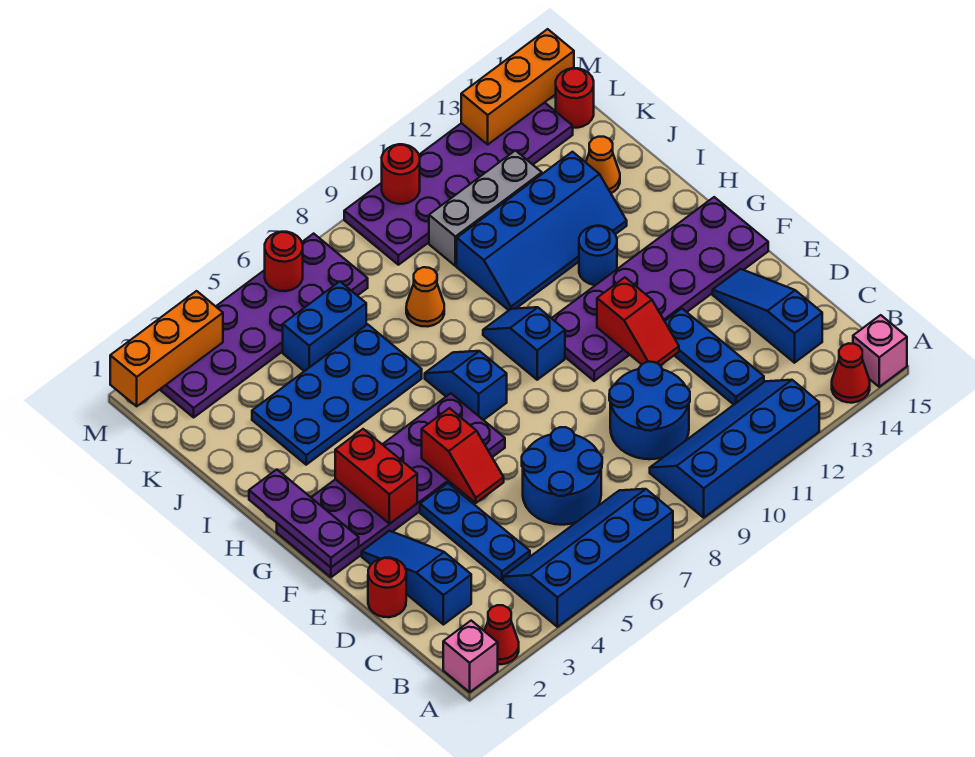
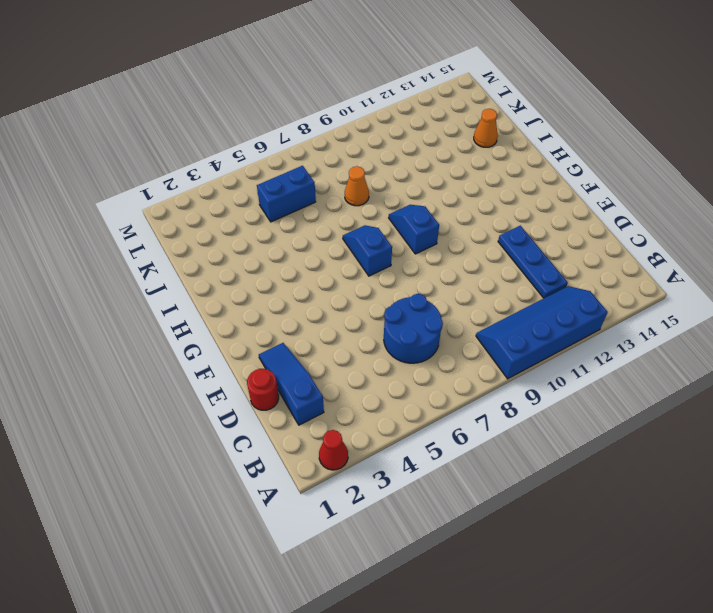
none -> pink 1x1 brick [443,621,498,692]
none -> blue 2x4 slope [503,489,673,627]
none -> red 1x1 cone [832,343,870,403]
none -> pink 1x1 brick [853,315,907,387]

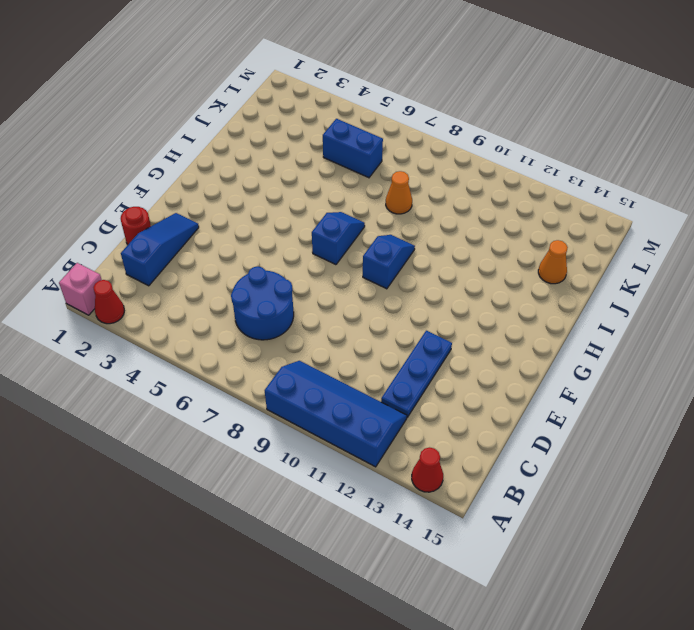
none -> blue 2x4 slope [503,489,673,627]
none -> pink 1x1 brick [853,315,907,387]
none -> blue 1x3 plate [420,483,530,581]
none -> blue 2x2 round brick [609,362,690,459]

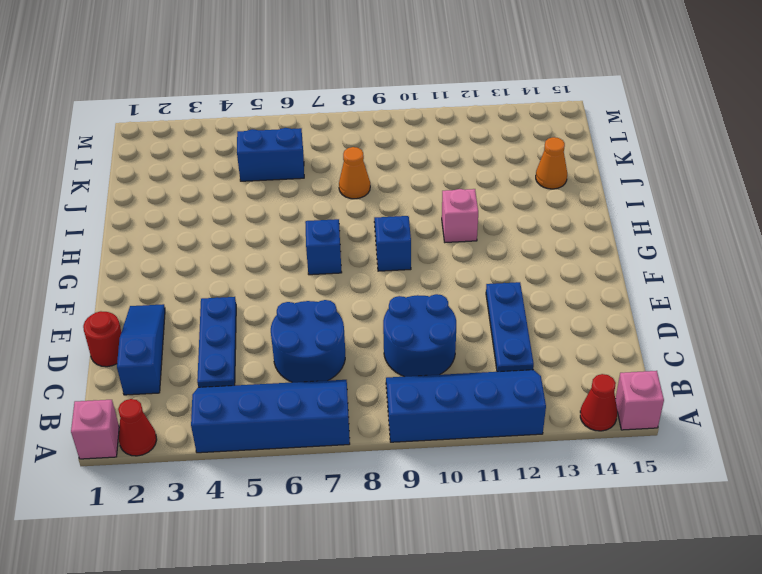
pink 1x1 brick [442,189,478,242] -> none
none -> blue 1x3 slope [713,269,822,363]
none -> purple 2x6 plate [277,393,505,577]
none -> purple 2x6 plate [552,197,768,381]
none -> blue 1x1 round brick [579,226,617,285]

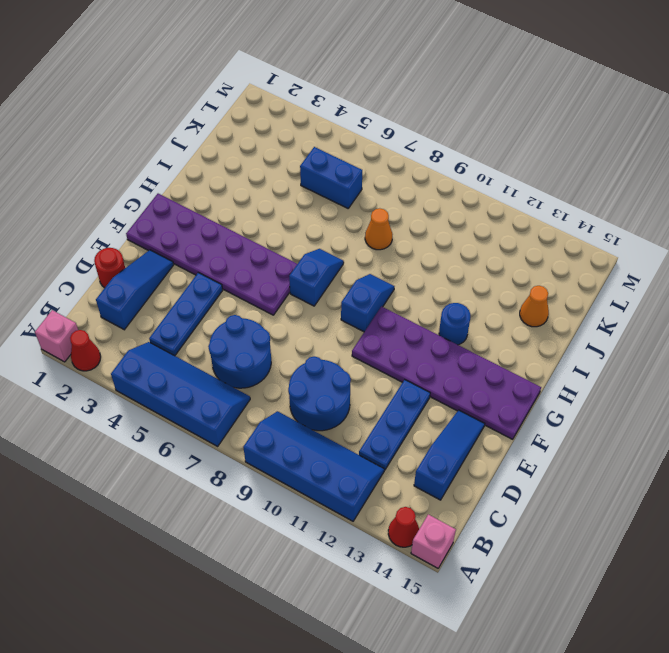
none -> blue 2x4 plate [252,324,422,465]
none -> blue 2x4 slope [457,152,627,310]
none -> grey 1x3 brick [429,151,542,266]
none -> purple 2x6 plate [160,234,368,417]

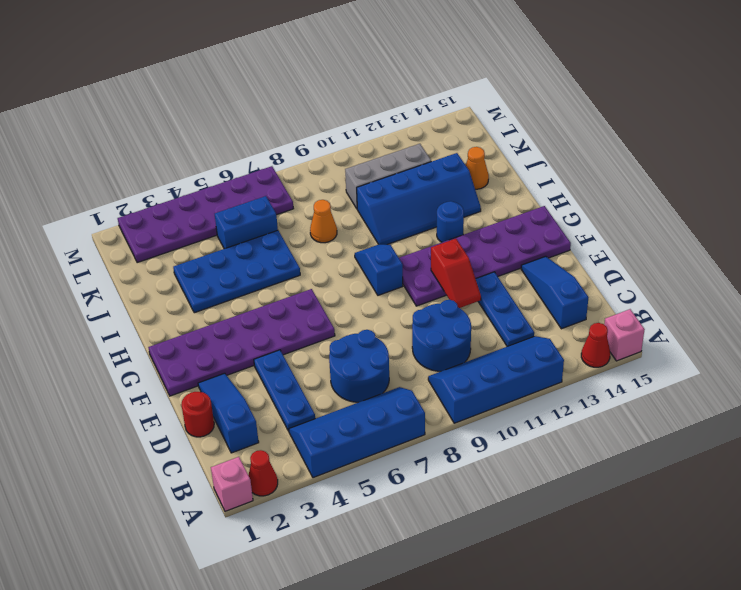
none -> blue 1x2 slope [425,351,507,420]
none -> purple 2x6 plate [344,103,573,265]
none -> red 1x1 round brick [556,68,594,128]
none -> red 1x2 slope [422,408,504,503]

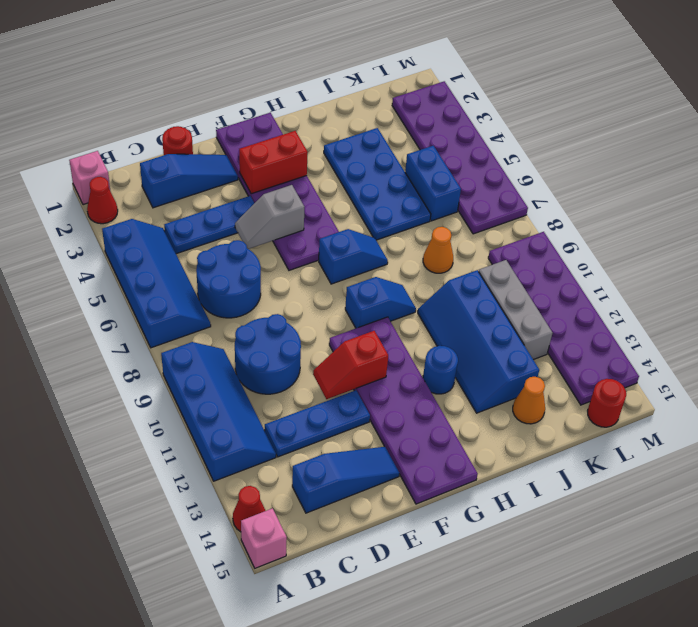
grey 1x2 slope [235,185,304,249] -> red 1x2 slope [422,408,504,503]
none -> purple 1x3 plate [249,470,359,567]
none -> orange 1x3 brick [110,291,223,406]
none -> red 1x1 round brick [265,232,303,291]
none -> red 1x1 round brick [382,144,420,204]

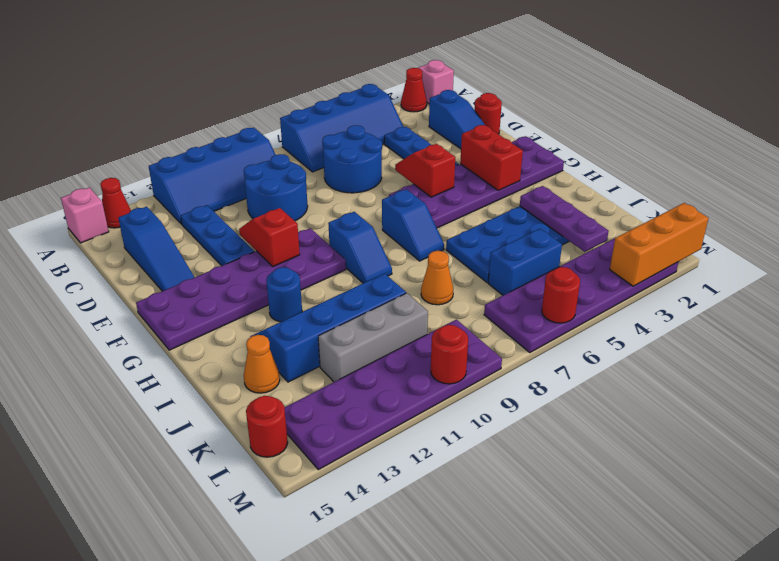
purple 1x3 plate [520,186,609,252] -> purple 1x3 plate moved to [249,470,359,567]
none -> orange 1x3 brick [461,29,574,144]

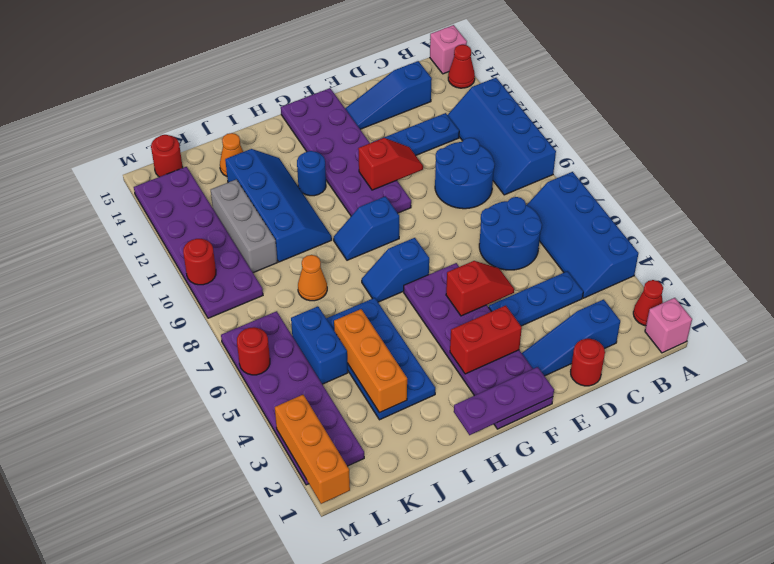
orange 1x3 brick [334,309,407,413] -> orange 1x3 brick moved to [461,29,574,144]

